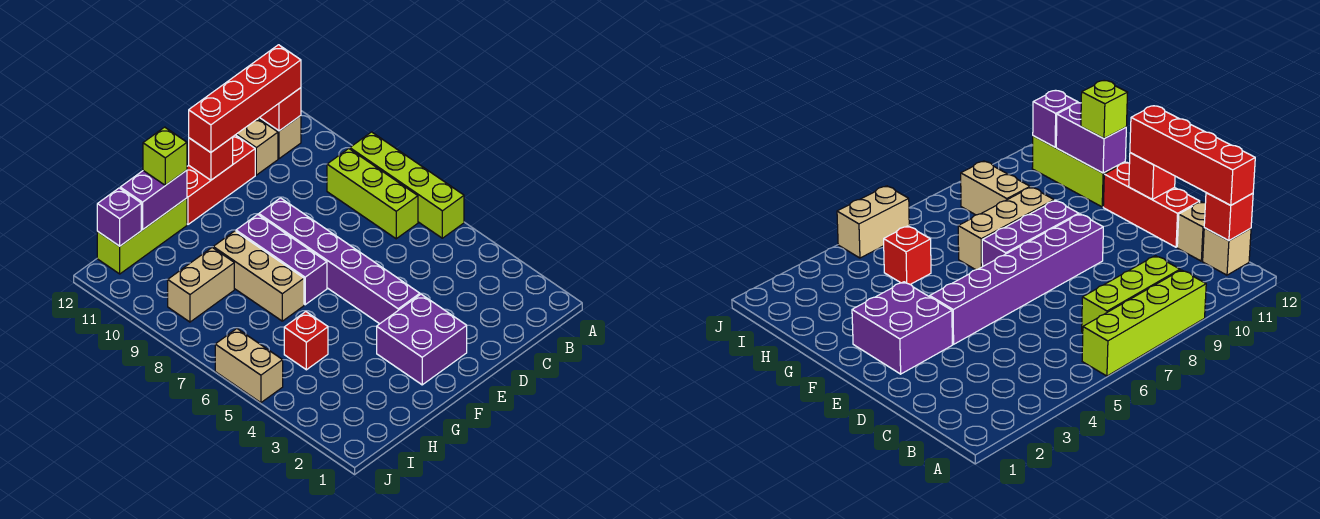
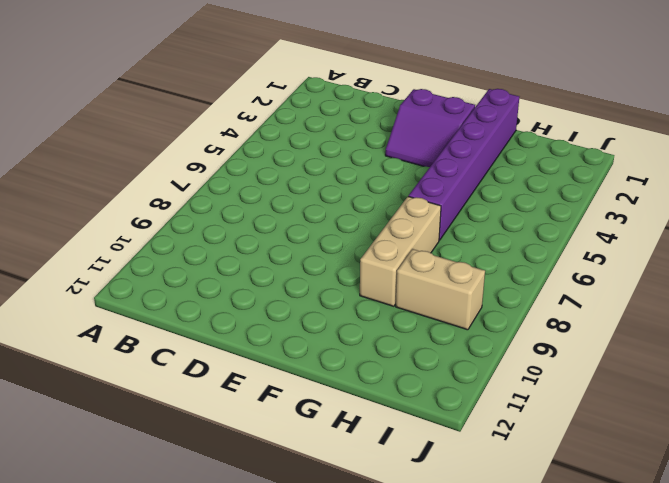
purple 2x2 slope [385,89,475,167] -> purple 2x2 brick [377,294,467,385]
purple 1x6 brick [409,89,519,240] -> purple 1x6 brick moved to [259,198,420,324]
none -> lime 1x4 brick [350,132,464,238]
none -> lime 1x3 brick [327,149,418,239]
none -> tan 1x1 brick [258,116,301,159]

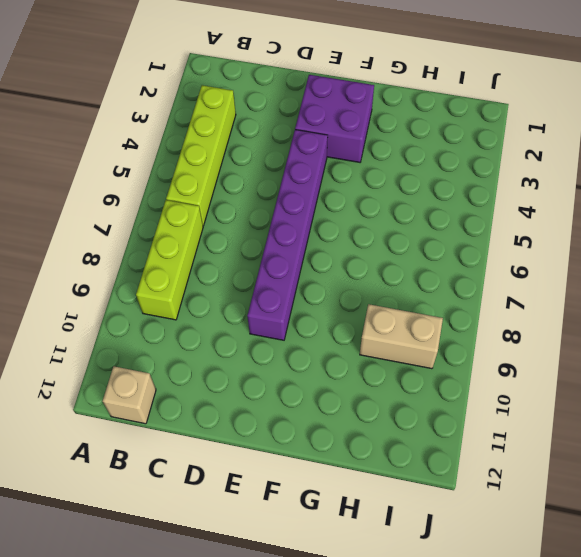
lime 1x4 brick [166,85,236,226] -> lime 1x4 brick moved to [350,132,464,238]
none -> tan 1x1 brick [236,119,278,175]
none -> red 1x3 brick [187,135,255,224]
none -> purple 1x3 brick [236,214,327,305]

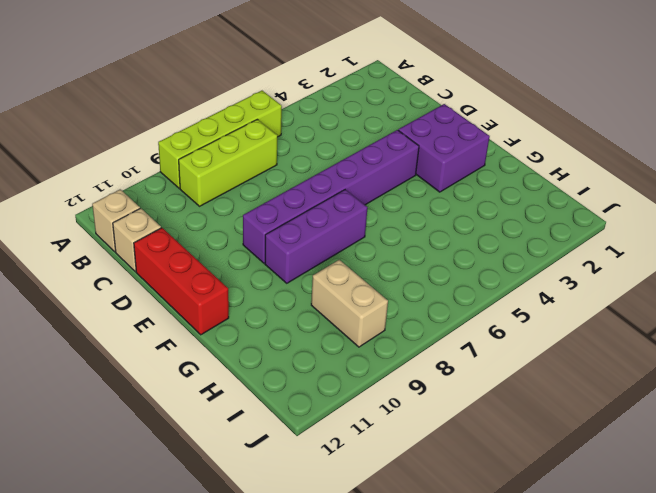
none -> tan 1x3 brick [213,231,304,321]
none -> lime 1x3 brick [97,198,187,274]
none -> red 1x1 brick [284,312,328,370]

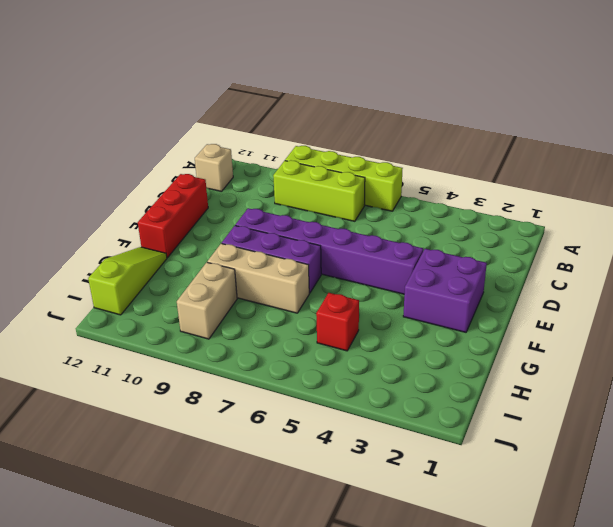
lime 1x3 slope [88,247,167,315] -> lime 1x3 brick [97,198,187,274]
none -> tan 1x1 brick [236,119,278,175]
none -> tan 1x2 brick [215,329,283,403]
none -> red 1x1 brick [259,88,301,131]

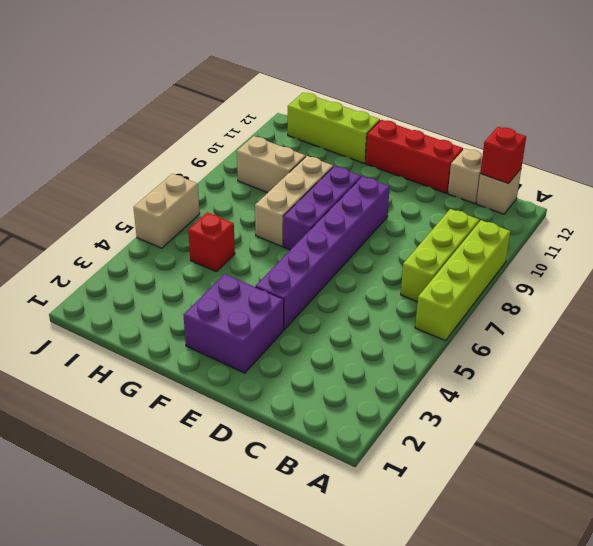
none -> red 1x1 brick [189,137,233,180]
none -> purple 1x2 brick [120,170,187,230]
none -> purple 1x1 brick [97,188,141,246]

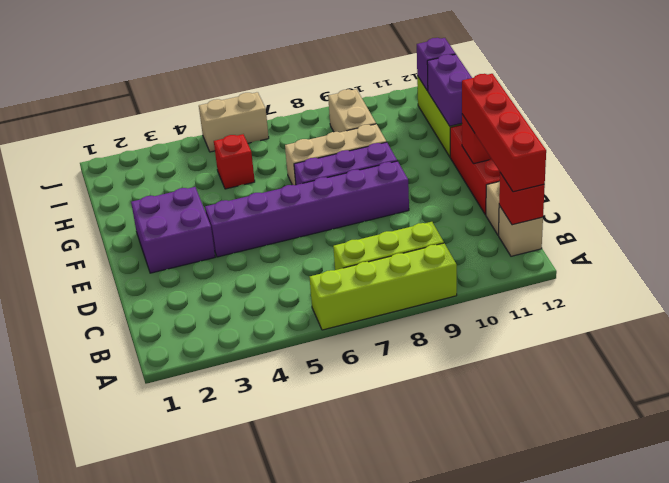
none -> lime 1x1 brick [143,127,187,185]

